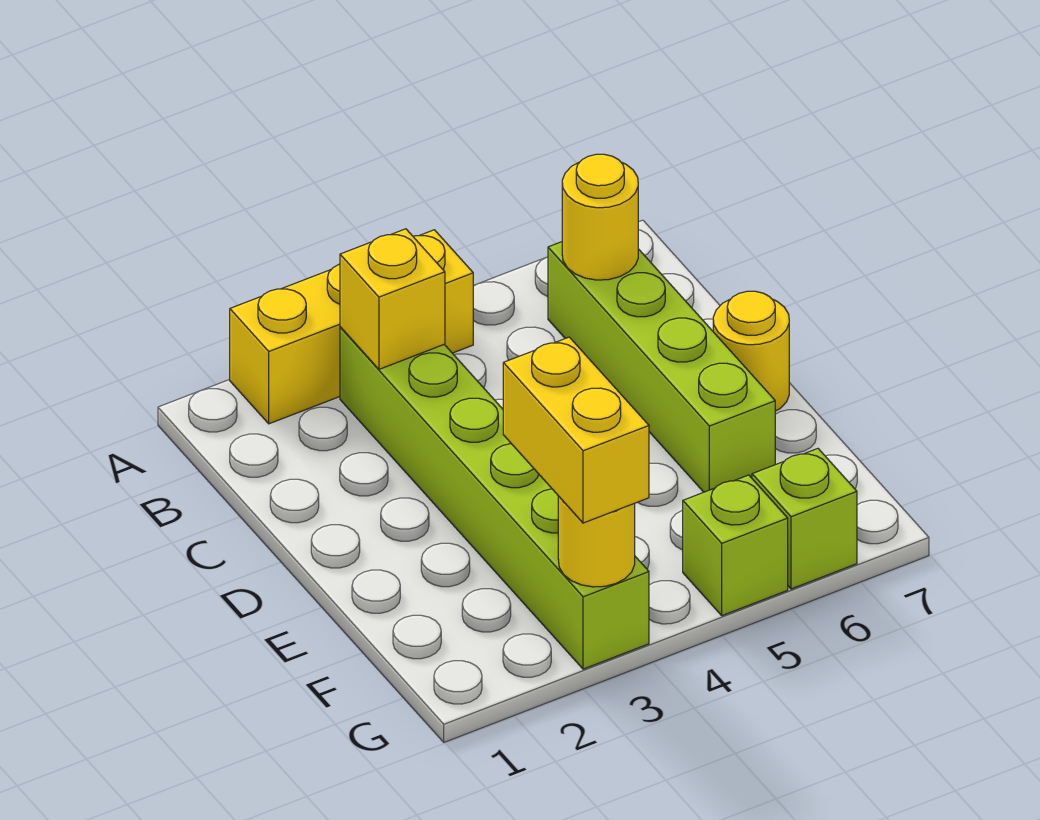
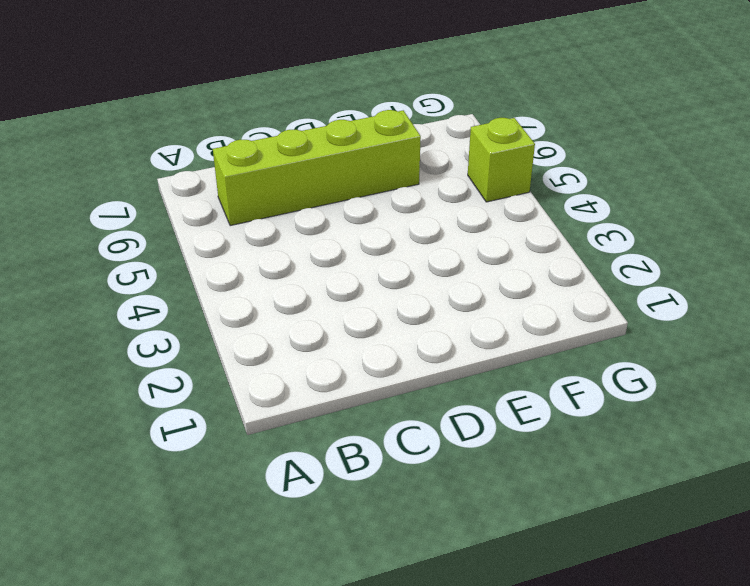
none -> yellow 1x3 brick [230,230,473,424]
none -> lime 1x6 brick [340,327,649,669]

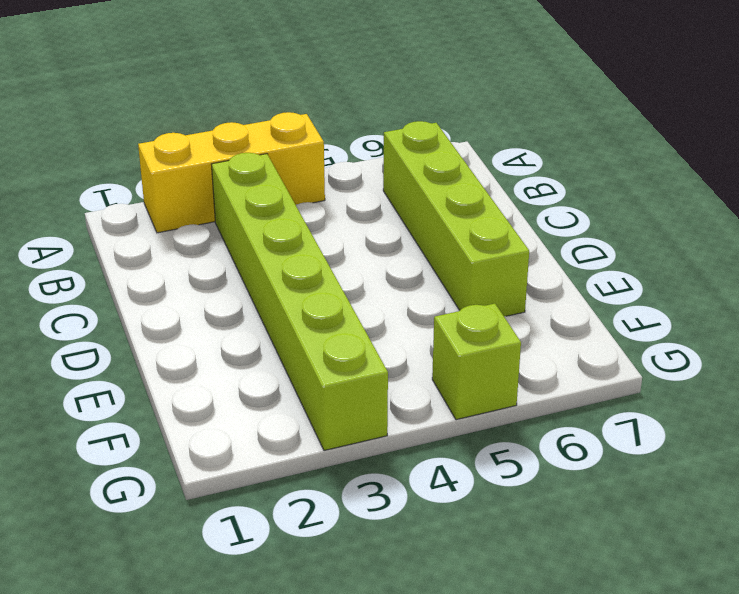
none -> yellow 1x1 round brick [713,291,789,411]
none -> lime 1x1 brick [752,449,857,589]

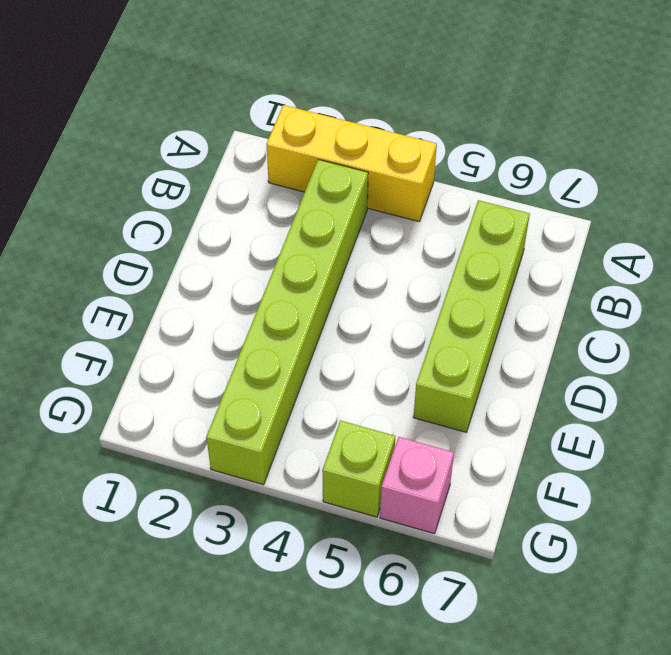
pink 1x1 brick [380,437,454,534] -> lime 1x1 brick [752,449,857,589]
none -> yellow 1x1 round brick [713,291,789,411]
none -> yellow 1x1 brick [340,229,445,369]

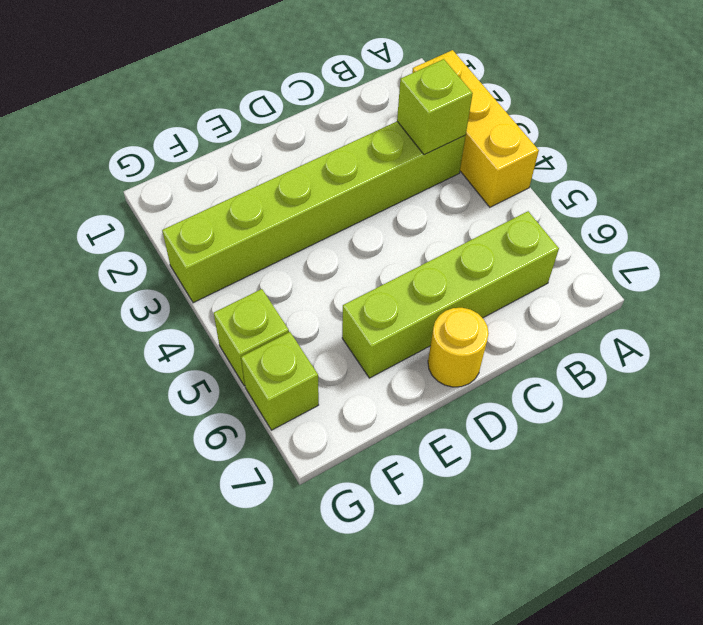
lime 1x1 brick [397,59,473,155] -> yellow 1x1 brick [340,229,445,369]
none -> yellow 1x1 round brick [562,154,638,280]
none -> yellow 1x1 round brick [558,496,635,587]

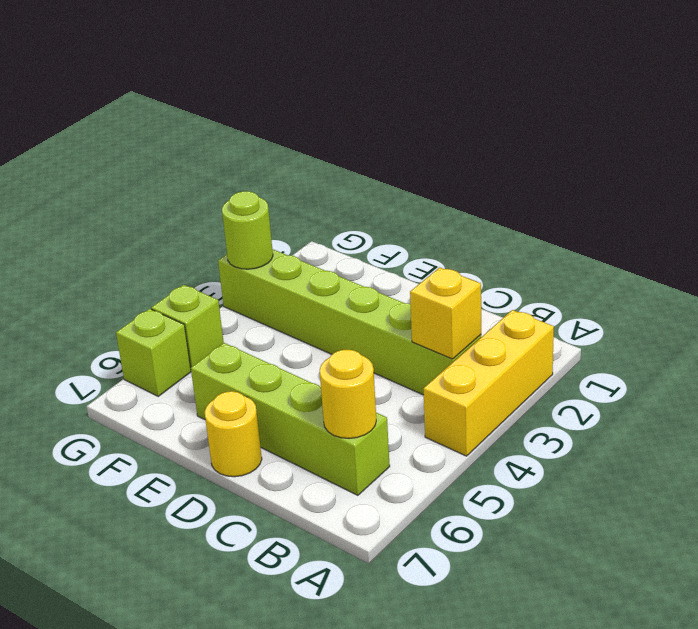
lime 1x1 round brick [222,191,273,269] -> yellow 1x1 round brick [558,496,635,587]
none -> yellow 1x2 brick [503,337,649,523]

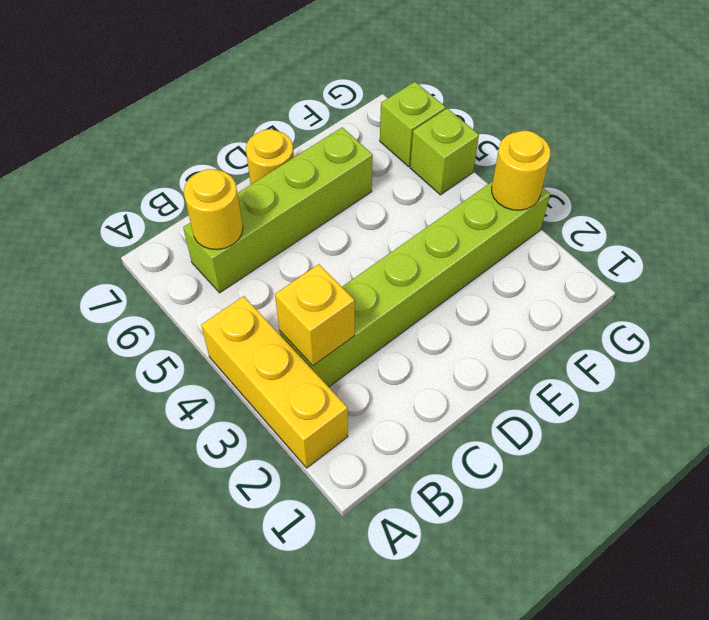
none -> yellow 1x2 brick [503,337,649,523]

